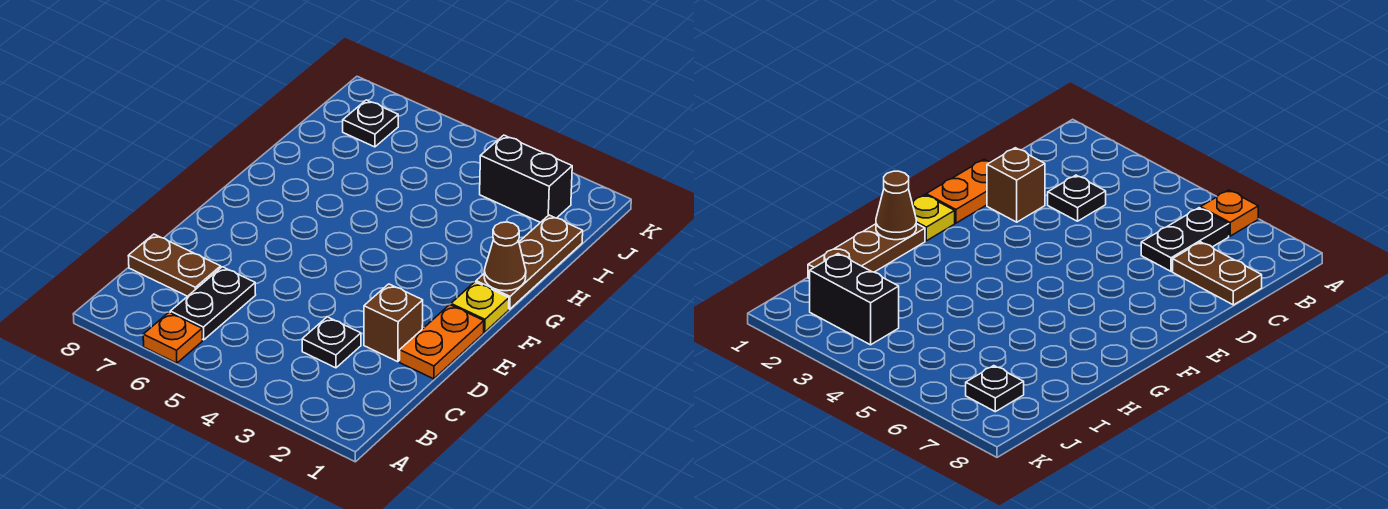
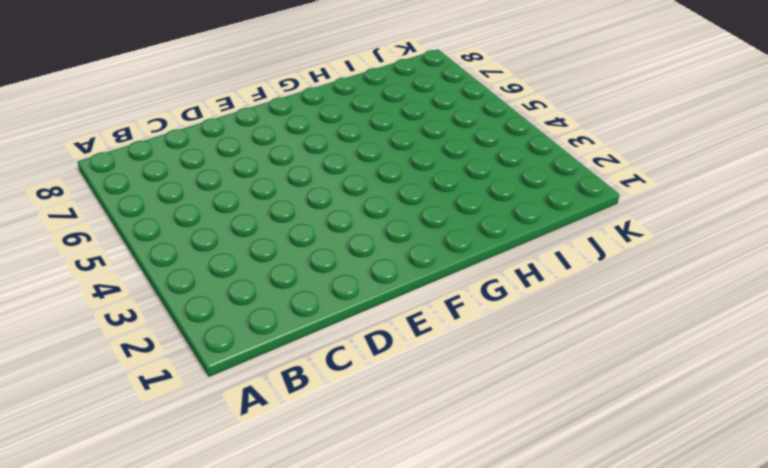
none -> orange 1x1 plate [143,312,202,363]
none -> black 1x2 plate [170,267,256,340]

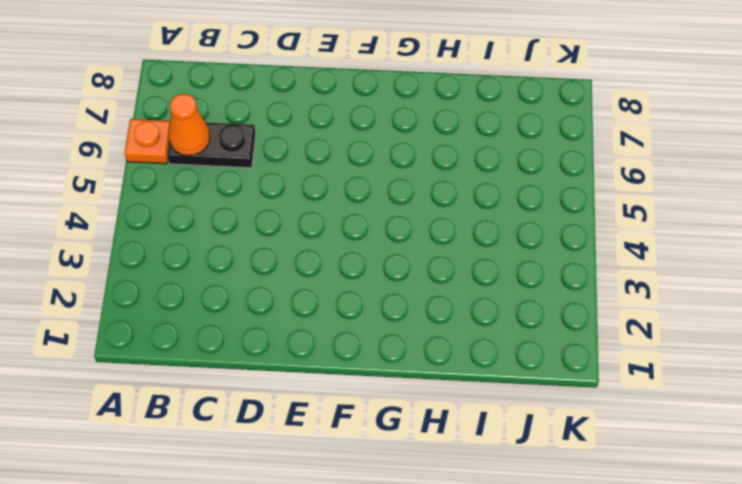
orange 1x1 cone [169,94,210,156] -> none
none -> black 1x1 plate [302,317,361,368]
none -> brown 1x2 plate [128,234,221,296]

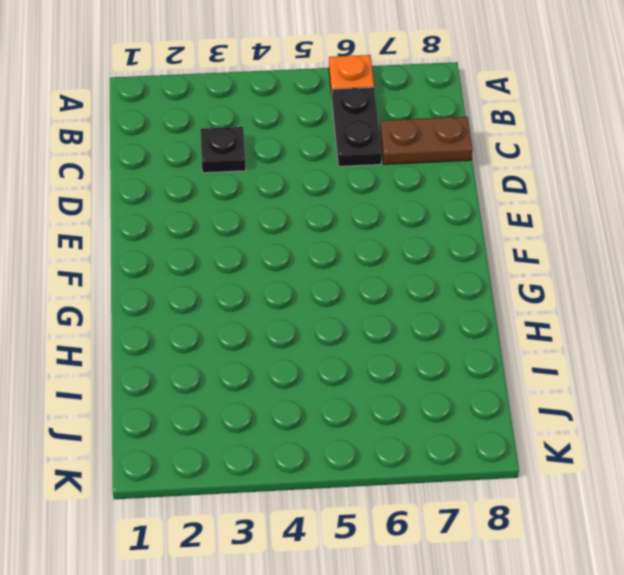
none -> orange 1x2 plate [400,305,484,379]
none -> brown 1x1 brick [364,284,423,362]

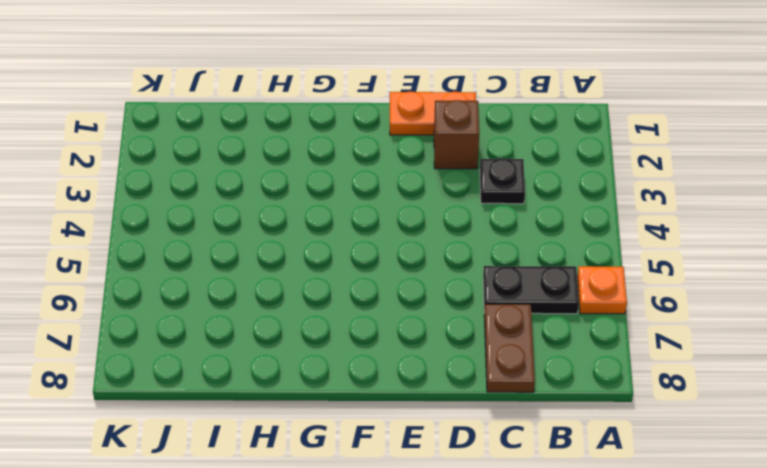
none -> yellow 1x1 plate [451,282,509,332]
none -> brown 1x3 plate [476,215,583,309]

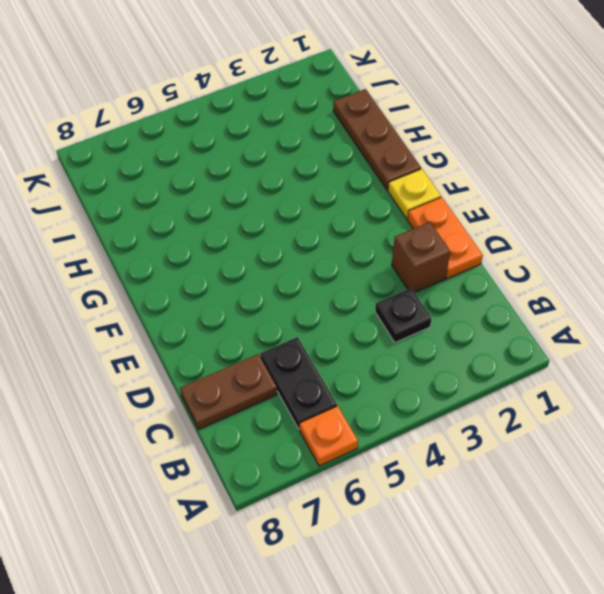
none -> black 1x2 brick [480,135,572,223]
none -> black 1x1 plate [343,100,398,147]

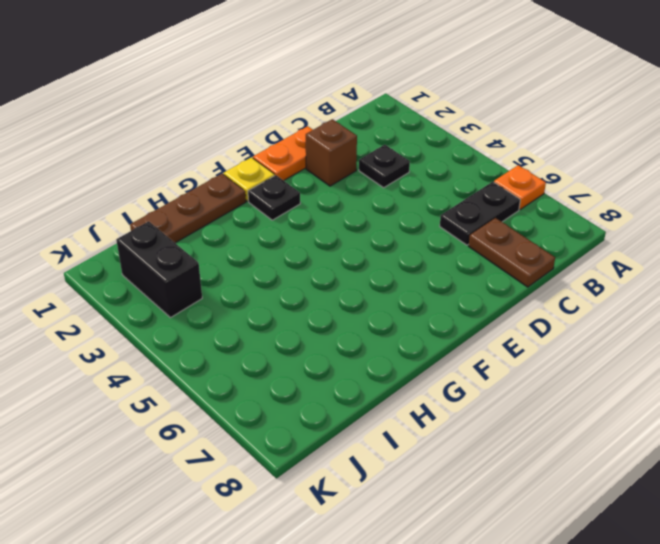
black 1x1 plate [248,175,300,220] -> black 1x1 plate moved to [343,100,398,147]
none -> brown 1x1 cone [484,222,526,291]

